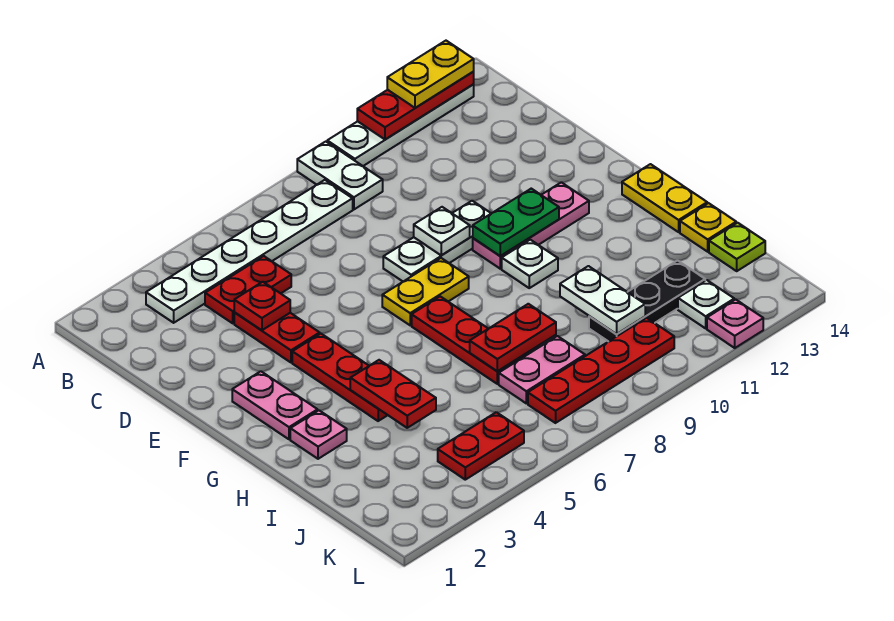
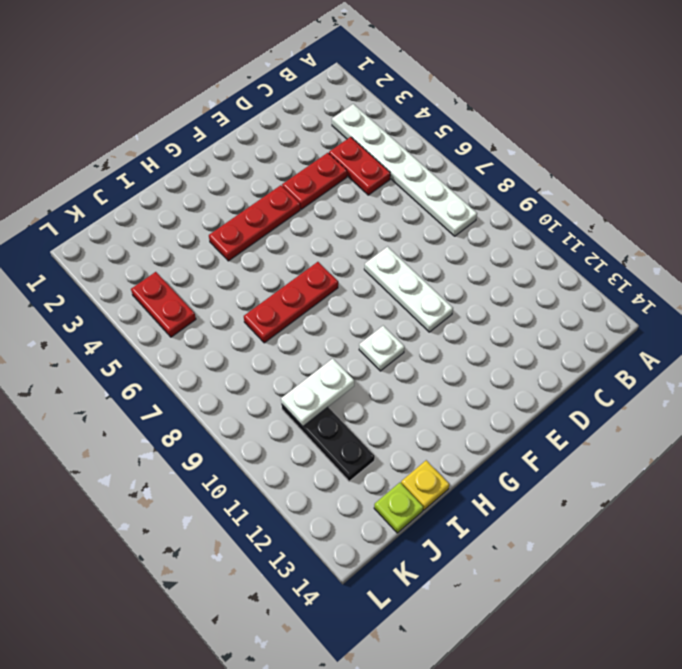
none -> white 1x2 plate [297,142,383,209]
none -> white 1x4 plate [327,85,474,166]
none -> pink 1x2 plate [232,371,318,439]
none -> yellow 1x2 plate [382,258,469,325]

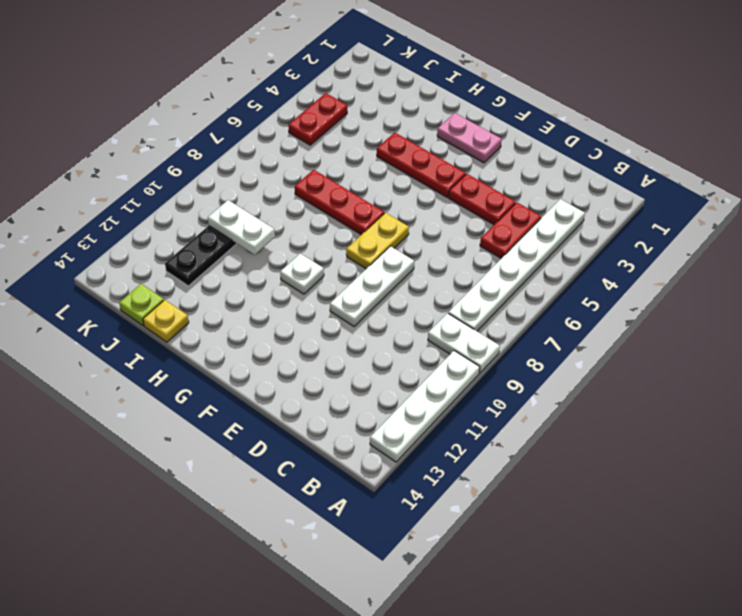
none -> pink 1x3 plate [473,182,589,269]
none -> yellow 1x2 plate [622,164,707,232]
none -> pink 1x1 plate [290,410,347,459]
none -> pink 1x2 plate [499,336,585,403]

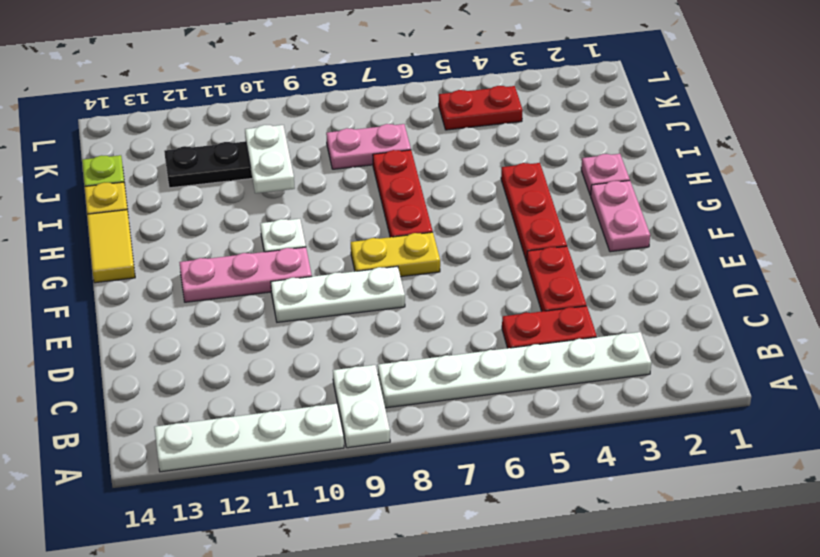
yellow 1x2 tile [87,210,135,283] -> yellow 1x2 plate [622,164,707,232]
none -> red 1x4 plate [528,318,674,423]
none -> white 1x1 plate [678,280,734,328]
none -> pink 1x1 plate [707,299,763,348]
none -> red 1x3 plate [357,72,474,140]

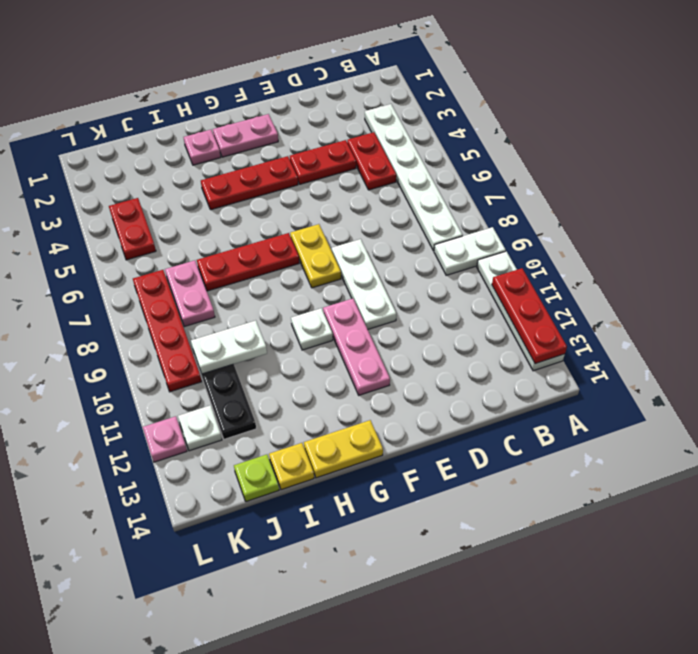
none -> red 1x1 plate [234,282,290,330]
none -> white 1x1 plate [414,207,470,255]
none -> green 1x2 plate [473,189,559,256]
none -> red 1x2 plate [350,360,436,428]

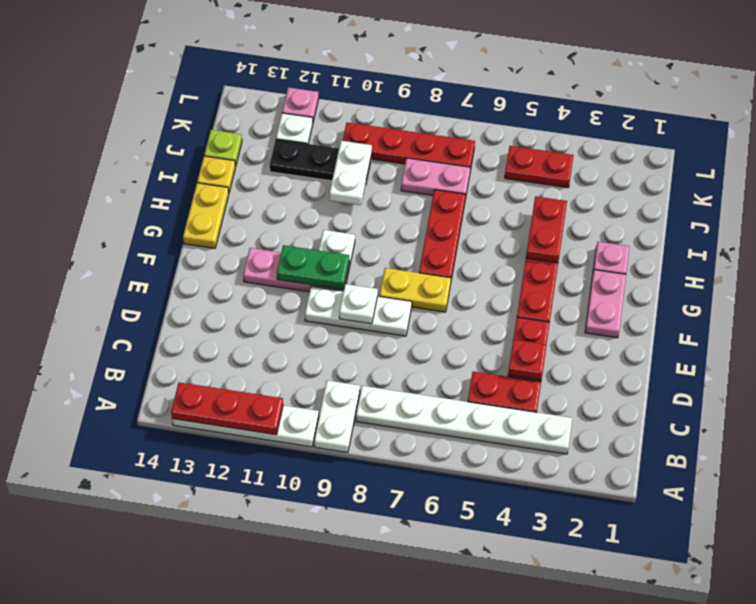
none -> red 1x2 plate [470,304,556,371]
none -> yellow 1x2 plate [387,41,474,108]

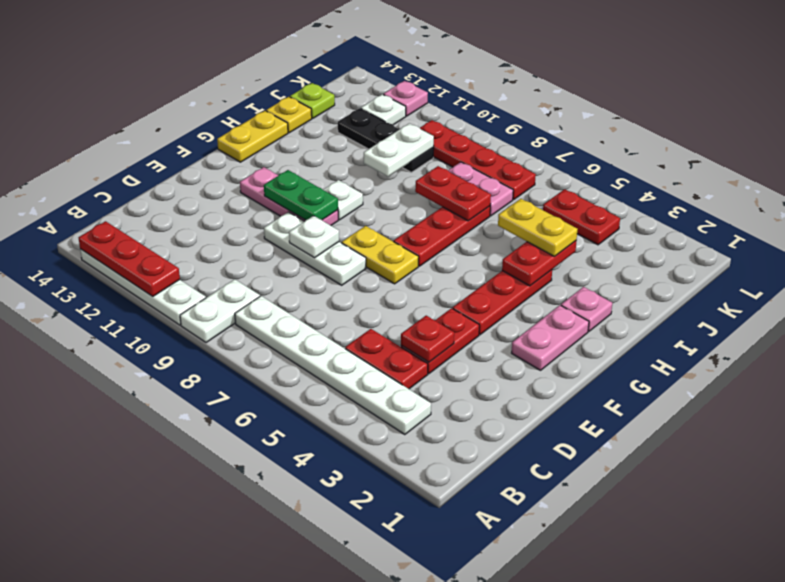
yellow 1x2 plate [498,199,578,256] -> yellow 1x2 plate moved to [387,41,474,108]

